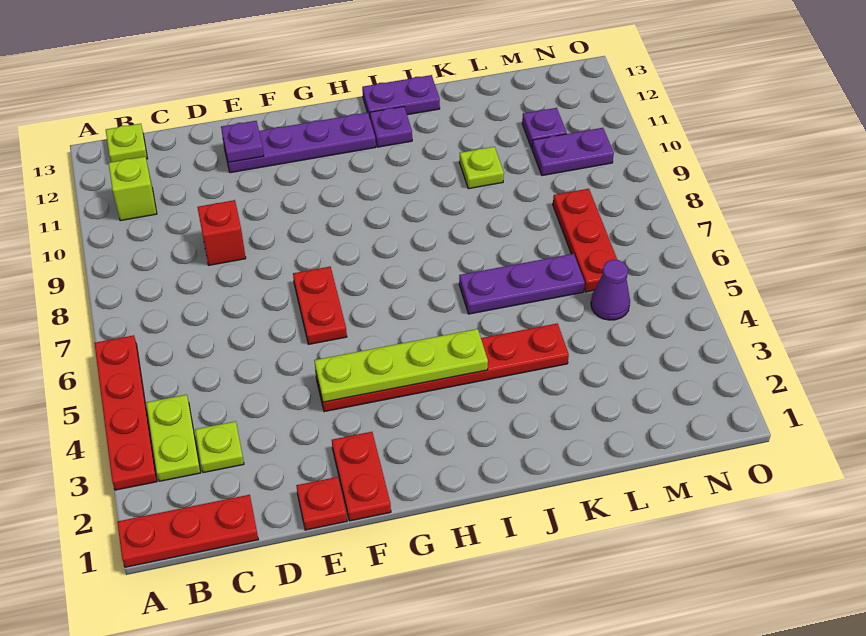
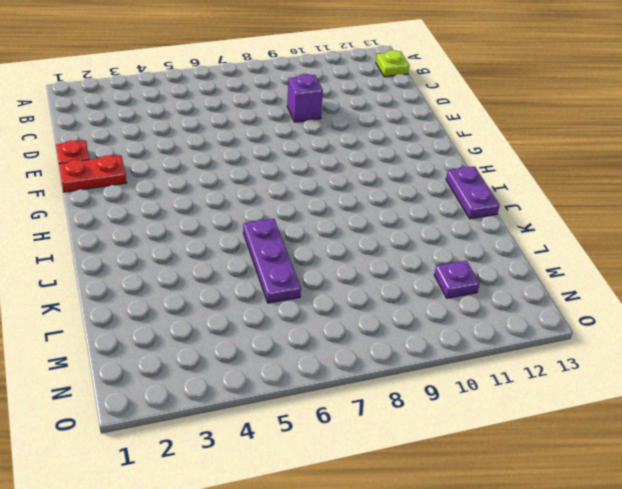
purple 1x1 brick [287,74,323,122] -> red 1x1 brick [197,200,246,265]
none -> red 1x3 plate [117,495,258,567]
none -> red 1x4 plate [94,335,157,490]
none -> lime 1x2 plate [146,395,201,481]

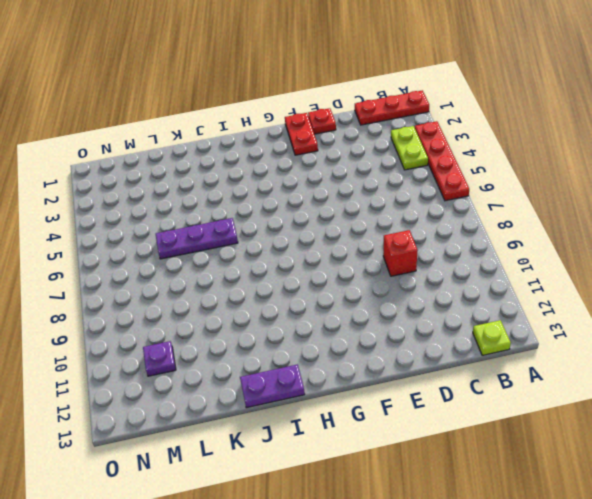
none -> lime 1x1 brick [108,157,157,221]
none -> lime 1x1 plate [195,421,244,473]
none -> purple 1x4 plate [223,113,376,173]

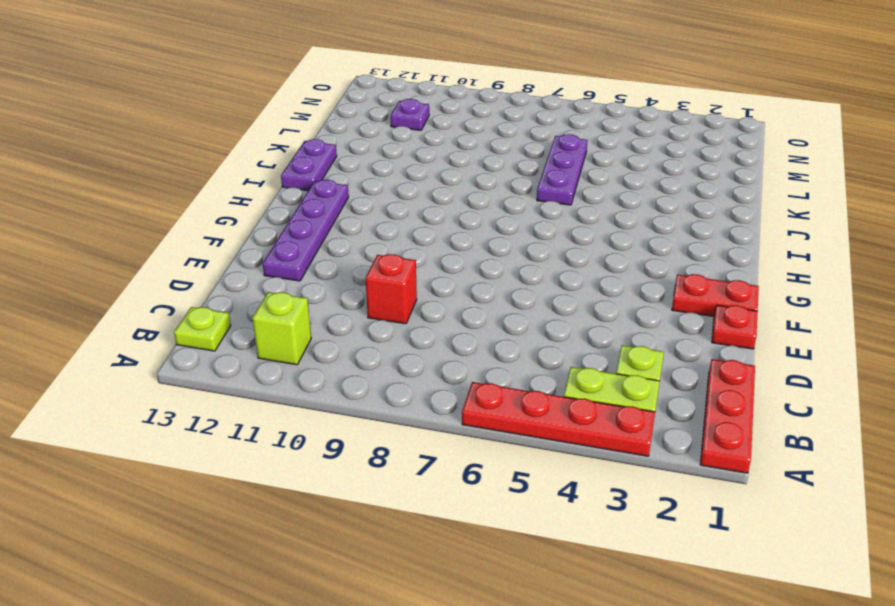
none -> red 1x6 plate [316,323,569,412]
none -> red 1x2 plate [293,267,347,344]
none -> purple 1x1 plate [370,106,412,147]

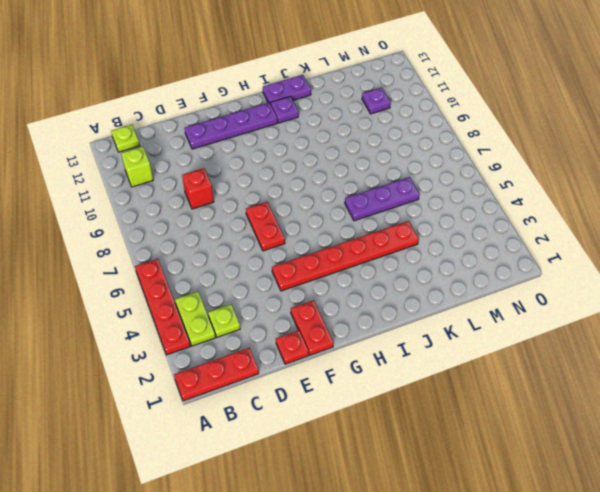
none -> lime 1x1 plate [459,147,504,189]
none -> purple 1x1 cone [591,260,630,320]
none -> red 1x3 plate [553,189,617,292]

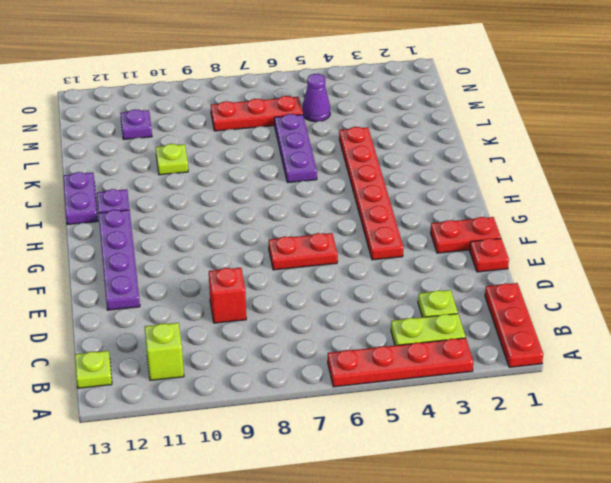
none -> purple 1x2 plate [532,128,614,176]
none -> purple 1x1 plate [221,121,264,162]
none -> lime 1x4 plate [314,329,488,402]

